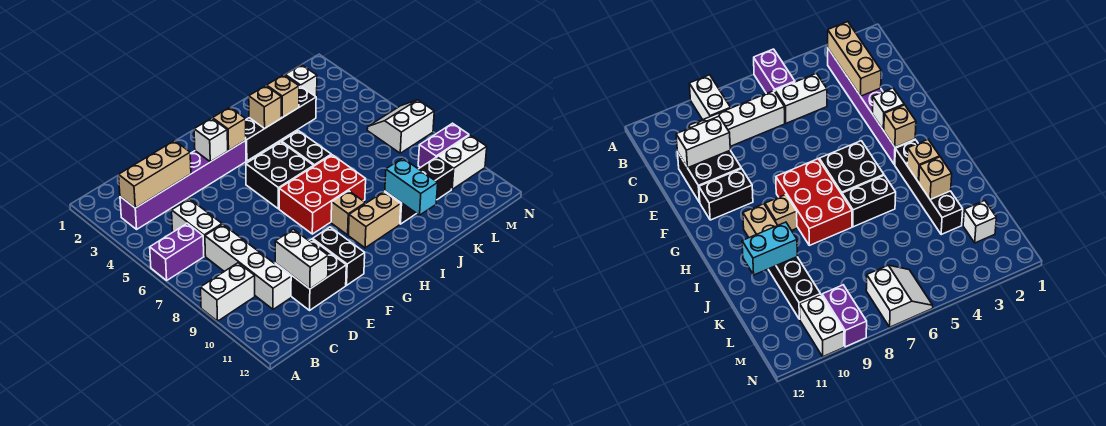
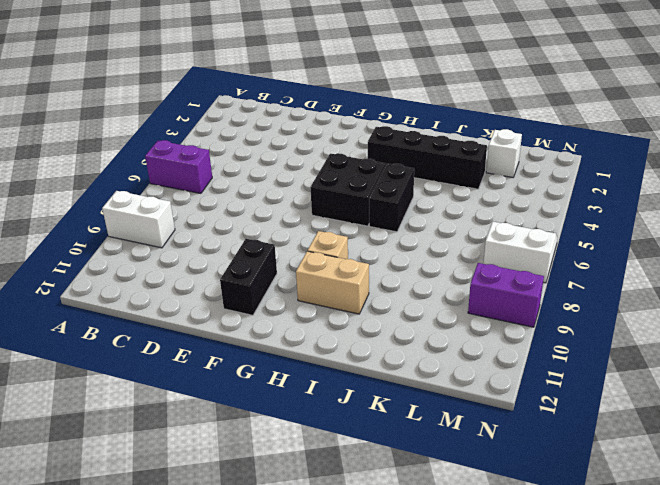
none -> purple 1x6 brick [120,141,246,229]
none -> white 1x2 brick [172,199,222,256]
none -> white 1x4 brick [205,224,291,309]

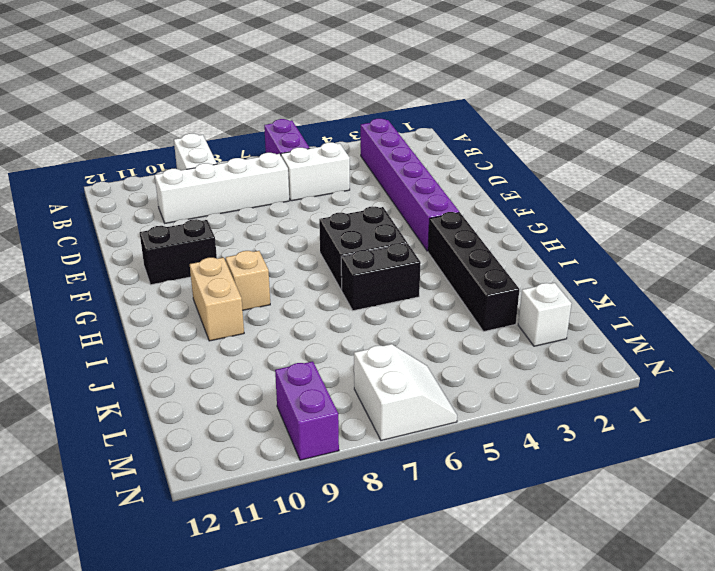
none -> black 2x2 brick [275,239,346,310]
none -> red 2x3 brick [279,155,366,234]
none -> black 1x3 brick [385,158,453,224]

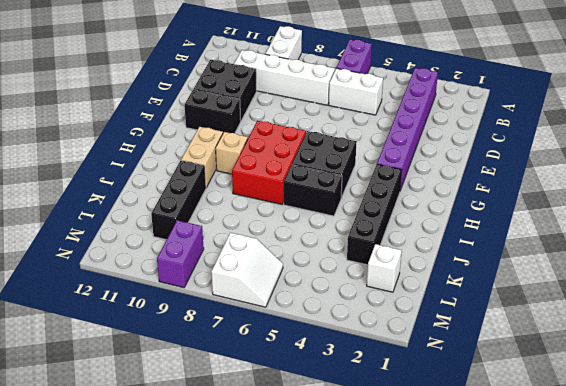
none -> white 1x2 brick [437,135,487,189]
none -> tan 1x3 brick [119,141,191,208]
none -> white 1x2 brick [275,229,328,289]

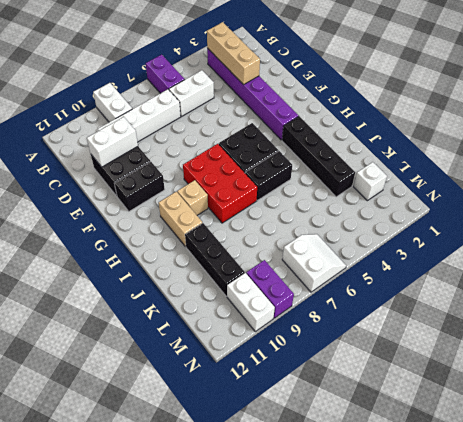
none -> white 1x1 brick [194,118,228,162]
none -> tan 1x1 brick [212,107,246,151]
none -> tan 1x1 brick [249,86,281,128]

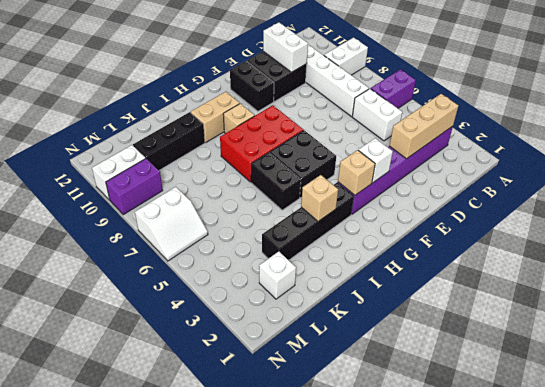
none -> tan 1x1 brick [267,75,299,118]
none -> cyan 1x2 brick [385,158,438,215]

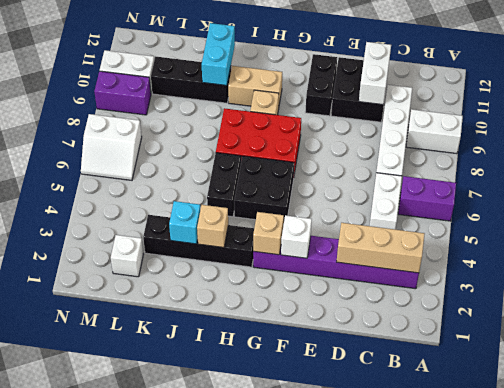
cyan 1x1 brick [169,201,200,244] -> tan 1x1 brick [267,75,299,118]

